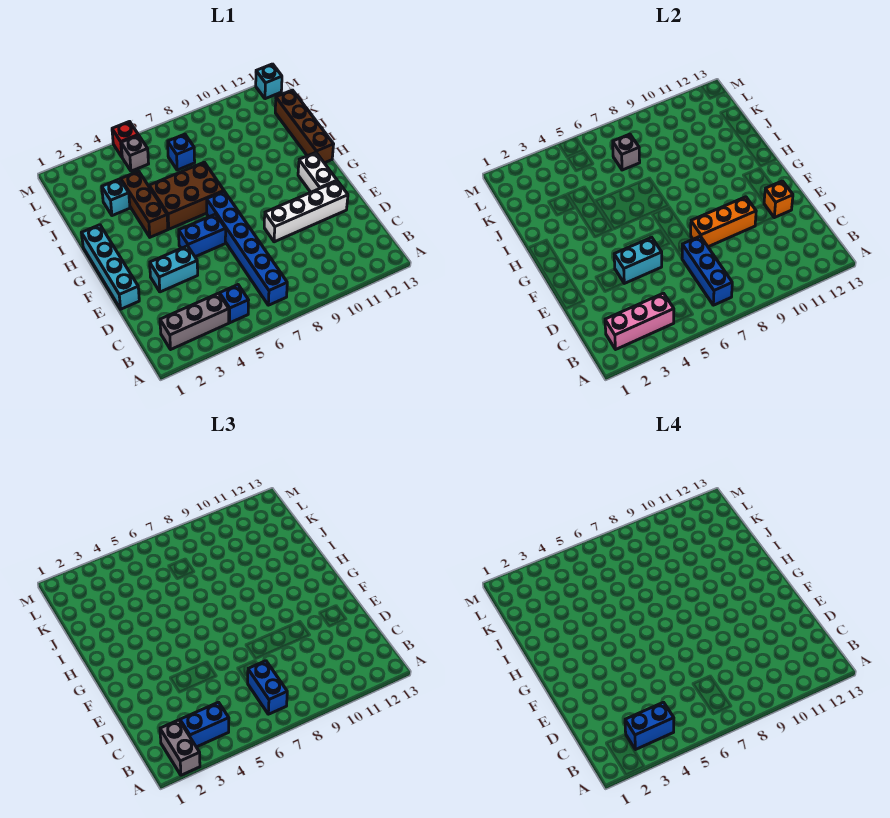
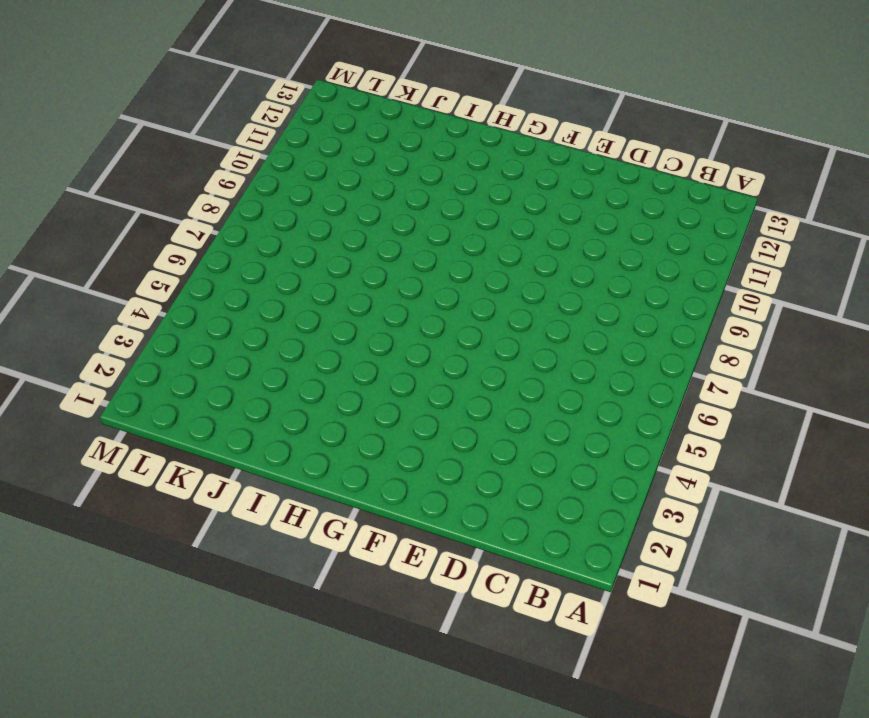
none -> grey 1x3 brick [160,293,229,349]
none -> blue 1x1 brick [220,285,249,323]
none -> blue 1x6 brick [207,191,287,305]

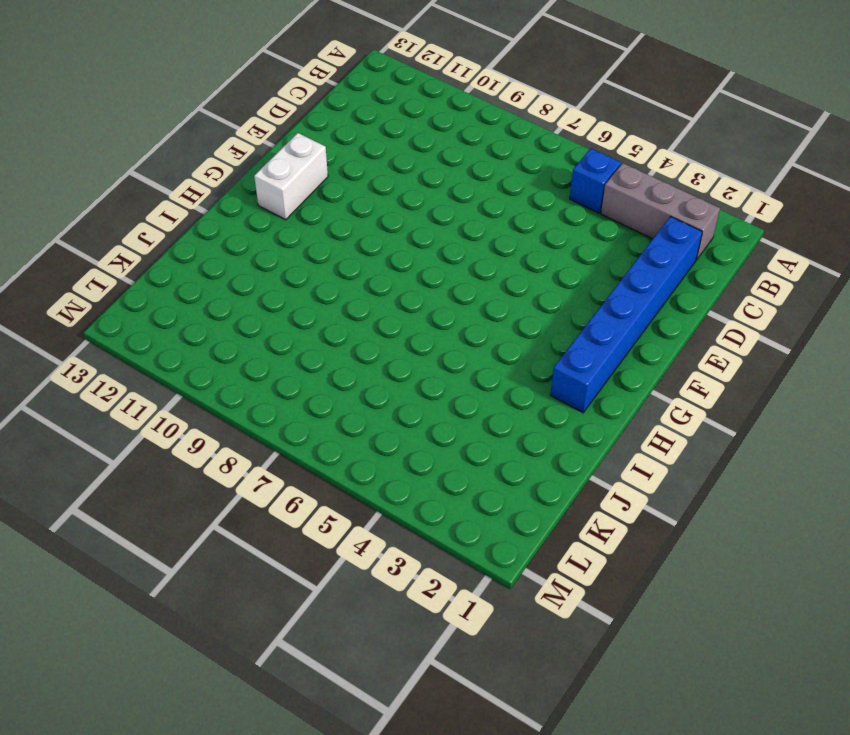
blue 1x6 brick [551,217,702,413] -> blue 1x6 brick moved to [207,191,287,305]
none -> cyan 1x4 brick [82,225,139,309]
none -> cyan 1x2 brick [150,246,198,292]
none -> white 1x4 brick [264,181,348,242]

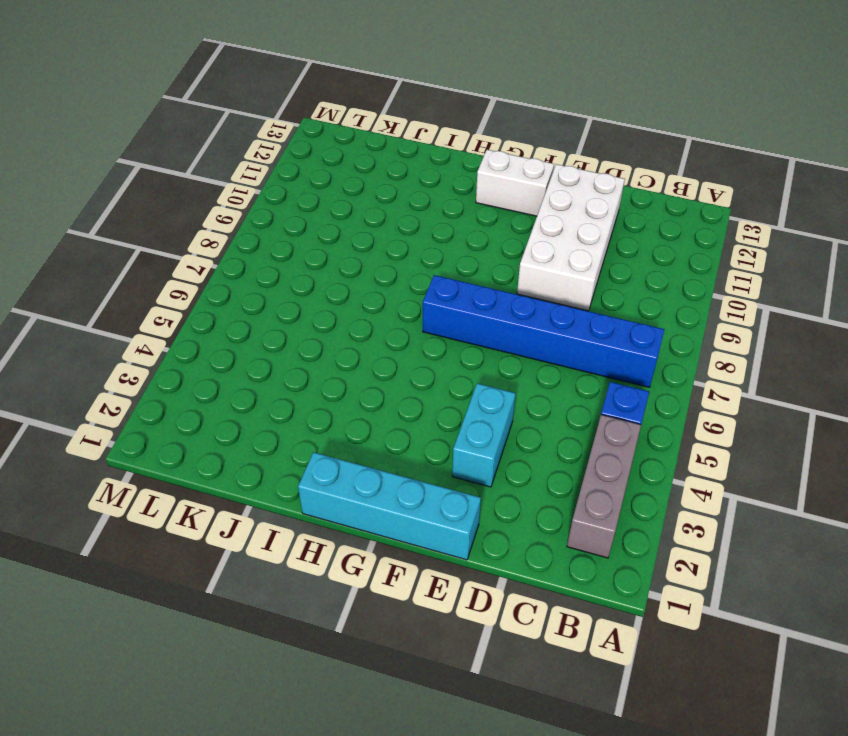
white 2x4 brick [517,164,625,311] -> white 1x4 brick [264,181,348,242]
none -> blue 1x2 brick [179,214,226,257]
none -> brown 1x3 brick [121,171,168,237]
none -> brown 2x3 brick [149,162,224,229]

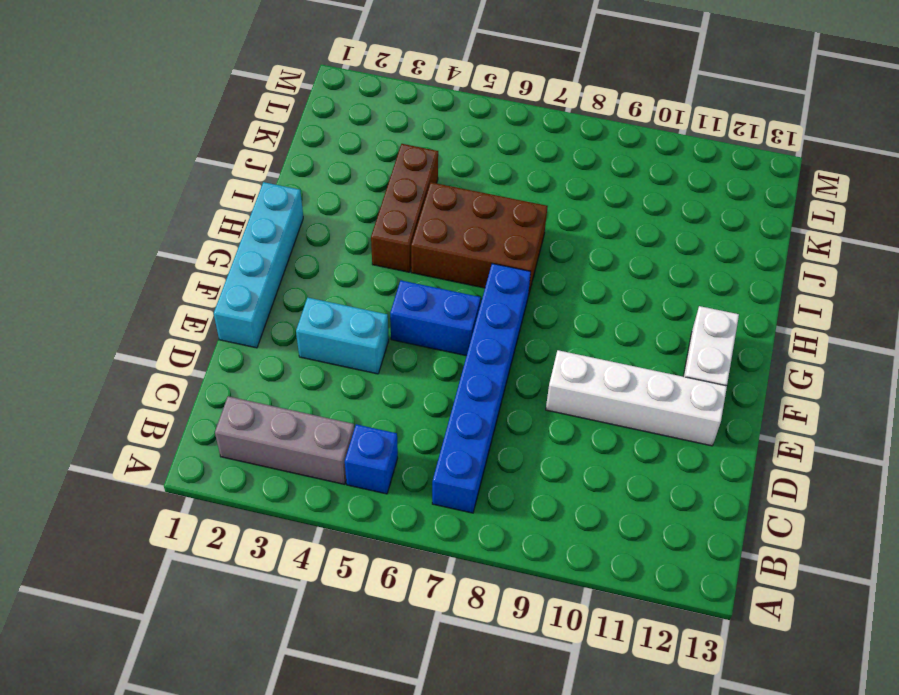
none -> brown 1x4 brick [275,90,334,163]
none -> cyan 1x1 brick [102,179,130,216]
none -> blue 1x1 brick [168,134,195,170]

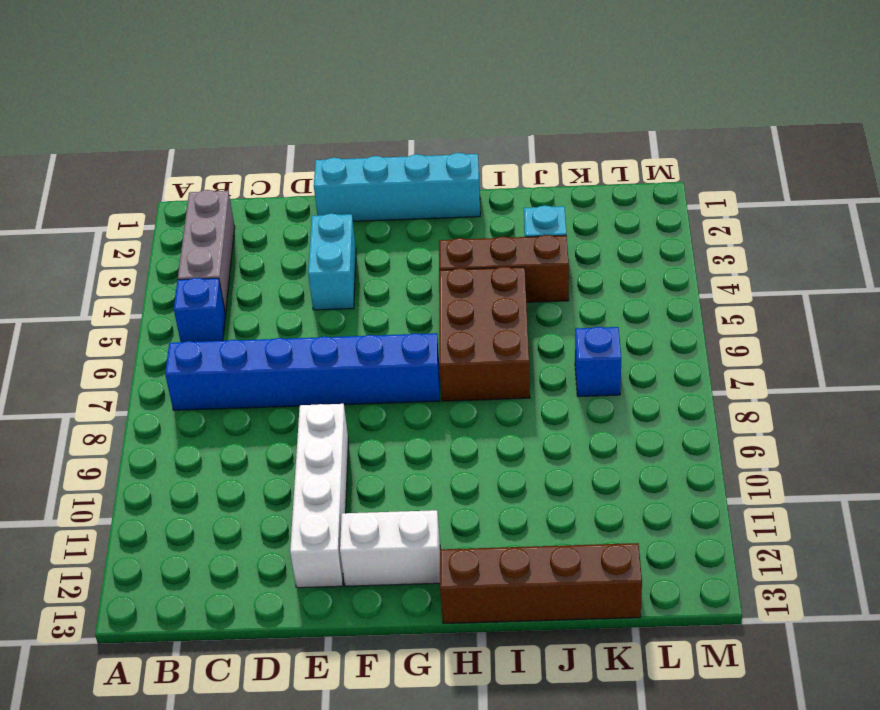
none -> blue 1x2 brick [179,214,226,257]
none -> grey 1x1 brick [121,135,149,171]
none -> red 1x1 brick [112,122,138,157]

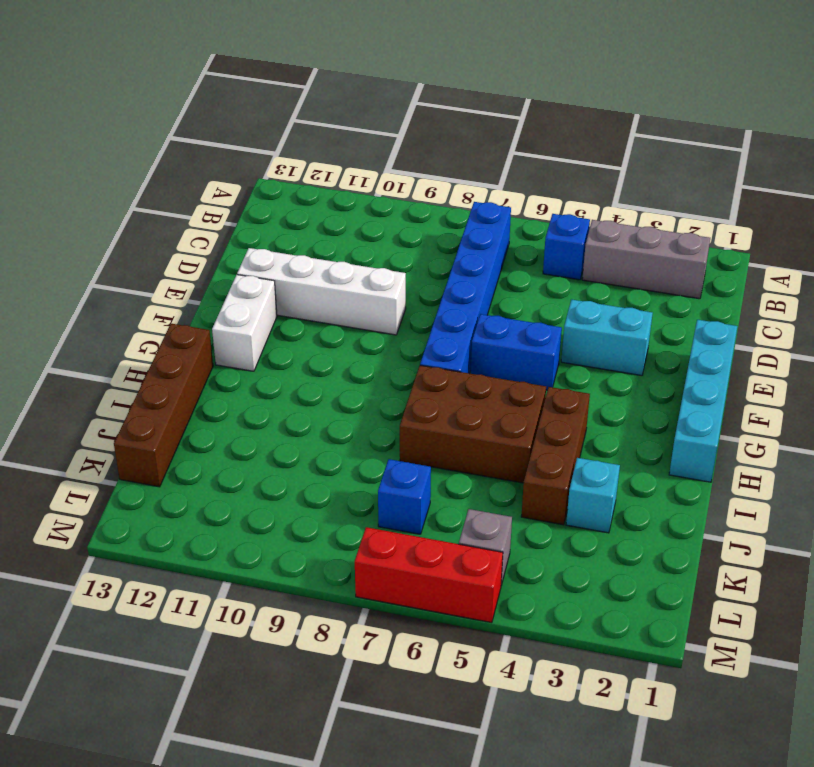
red 1x3 brick [355,527,503,623] -> red 1x1 brick [112,122,138,157]
none -> cyan 1x1 brick [256,64,282,99]
none -> pink 1x3 brick [605,293,674,349]
none -> blue 1x3 brick [682,236,732,305]

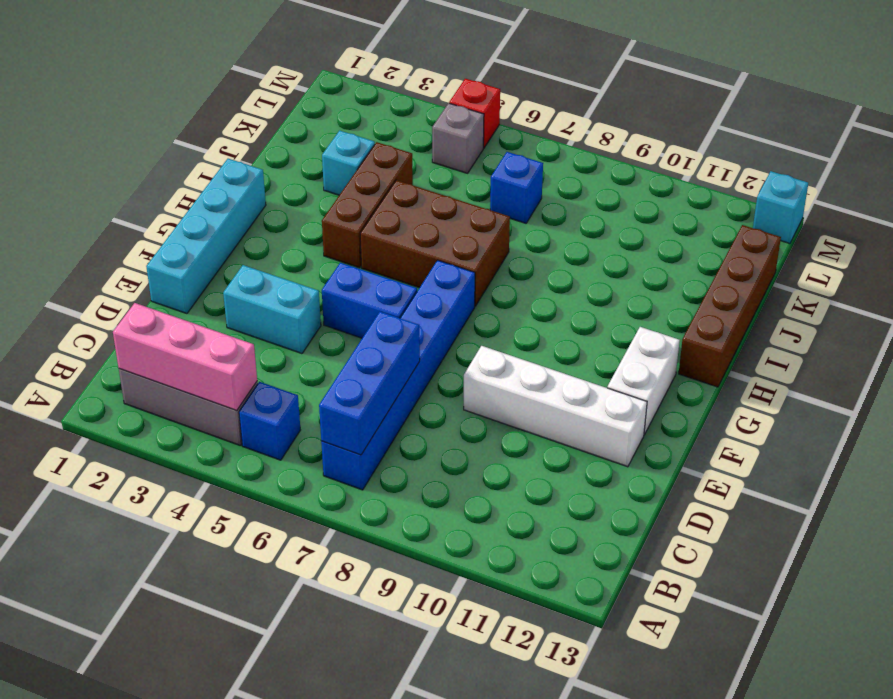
none -> cyan 1x2 brick [614,238,662,283]
none -> orange 1x3 brick [691,197,756,247]
none -> orange 1x1 brick [764,181,793,218]

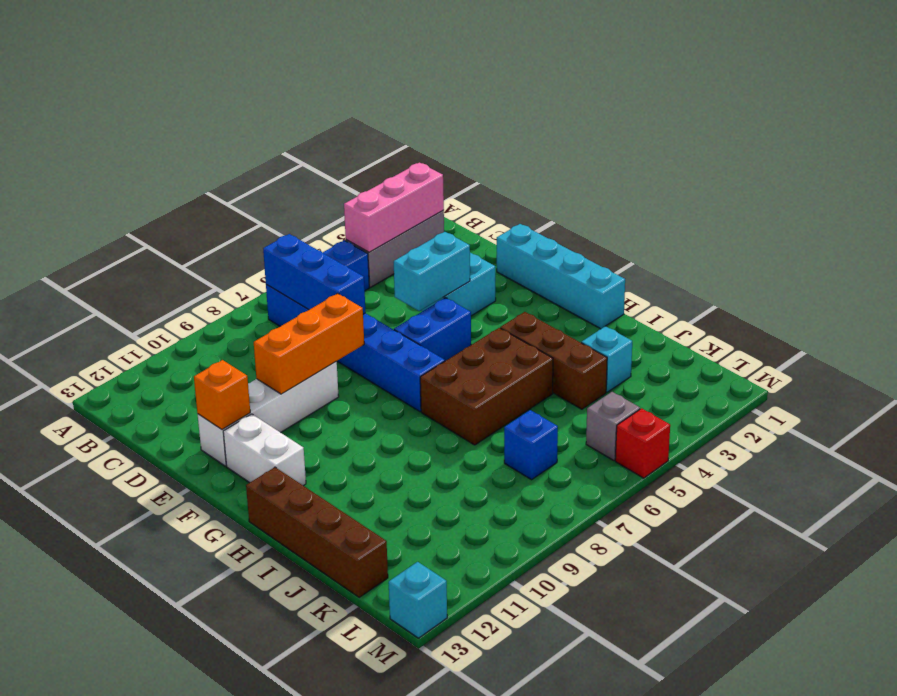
none -> grey 1x1 brick [613,134,640,170]
none -> grey 1x2 brick [160,720,200,775]
none -> blue 1x2 brick [180,702,229,747]

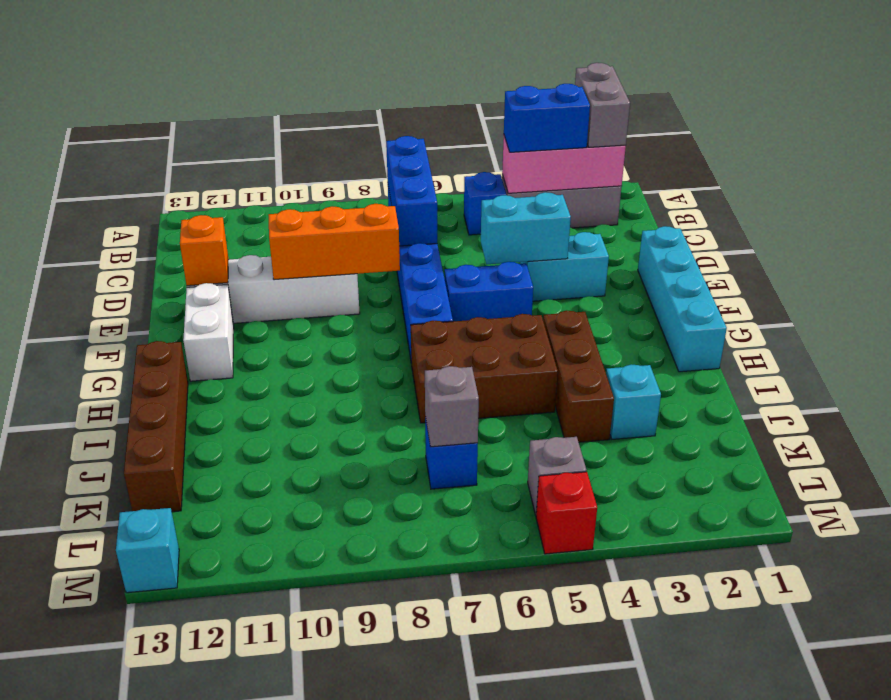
none -> blue 1x2 brick [248,661,287,714]
none -> blue 1x2 brick [625,702,674,750]

